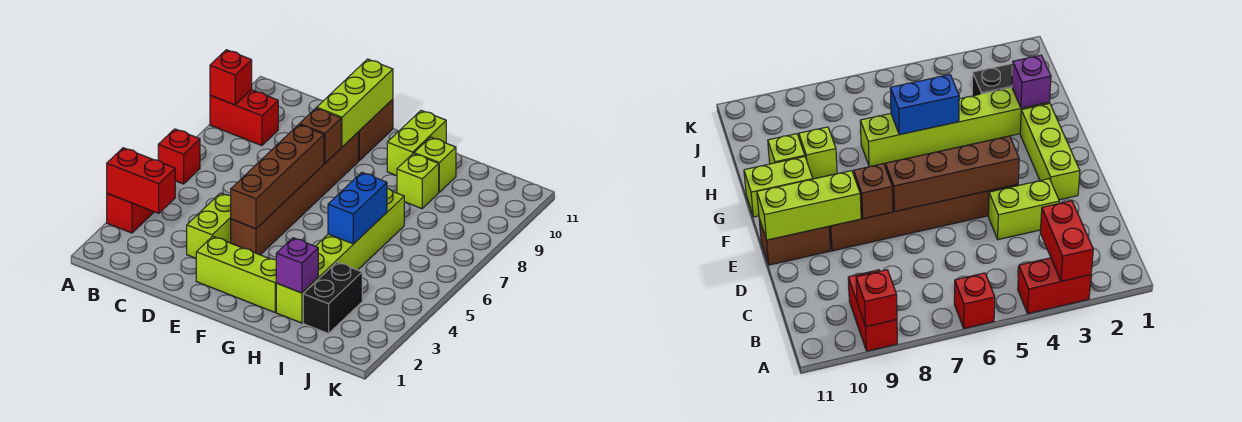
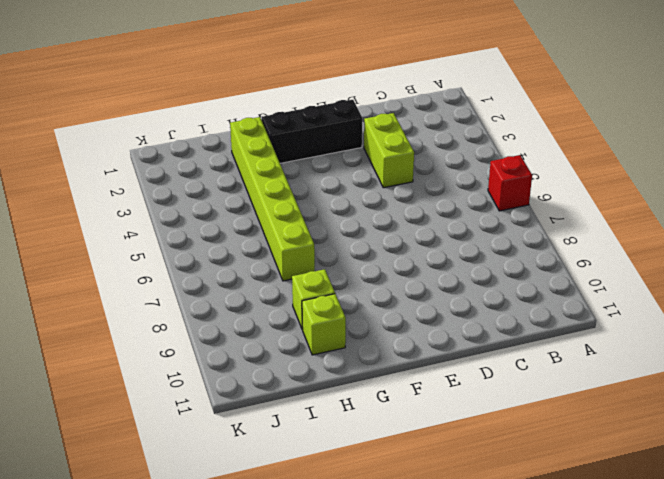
black 1x3 brick [262,100,362,163] -> lime 1x3 brick [196,236,276,312]
none -> red 1x2 brick [107,194,154,233]
none -> red 1x2 brick [210,90,278,146]
none -> brown 1x6 brick [231,132,359,255]

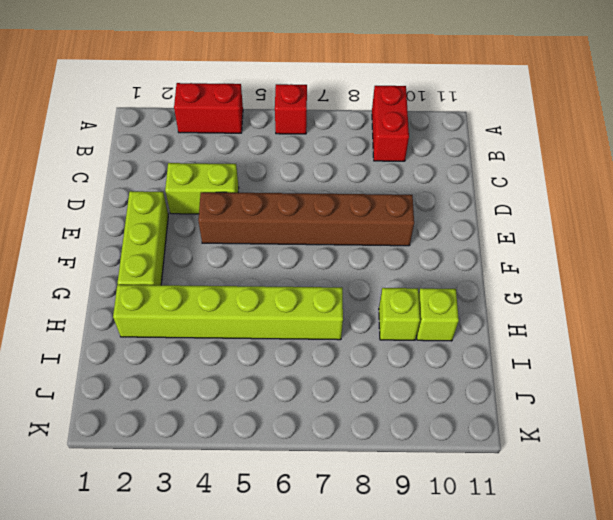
none -> brown 1x2 brick [359,99,393,161]
none -> lime 1x2 brick [387,110,446,176]
none -> black 1x2 brick [303,262,362,334]

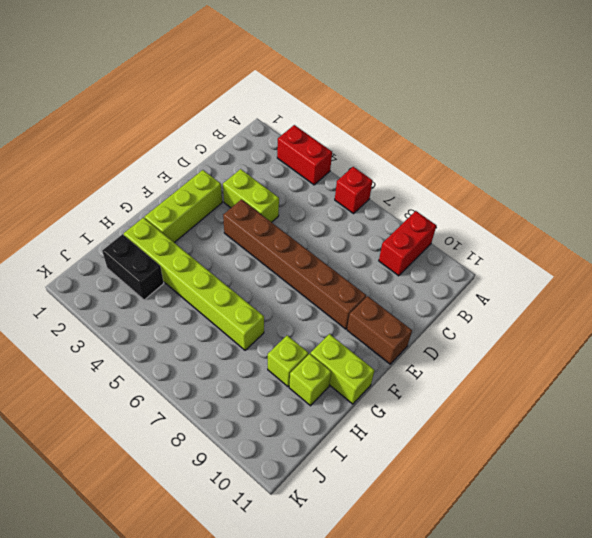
none -> red 1x2 brick [107,148,175,213]
none -> red 1x1 brick [210,50,252,105]
none -> brown 1x4 brick [231,125,324,229]

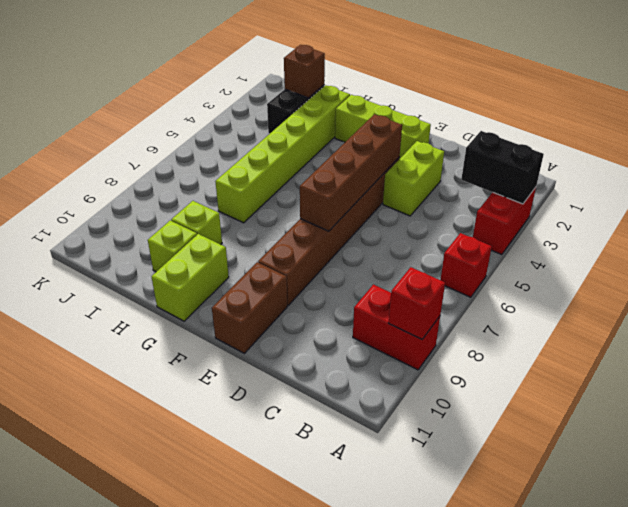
black 1x2 brick [461,131,544,204] -> red 1x2 brick [107,148,175,213]
brown 1x1 brick [284,45,325,98] -> brown 1x1 brick moved to [300,108,341,163]
none -> lime 1x3 brick [317,59,393,147]
none -> purple 1x1 brick [276,238,318,293]
none -> blue 1x2 brick [328,172,387,244]

